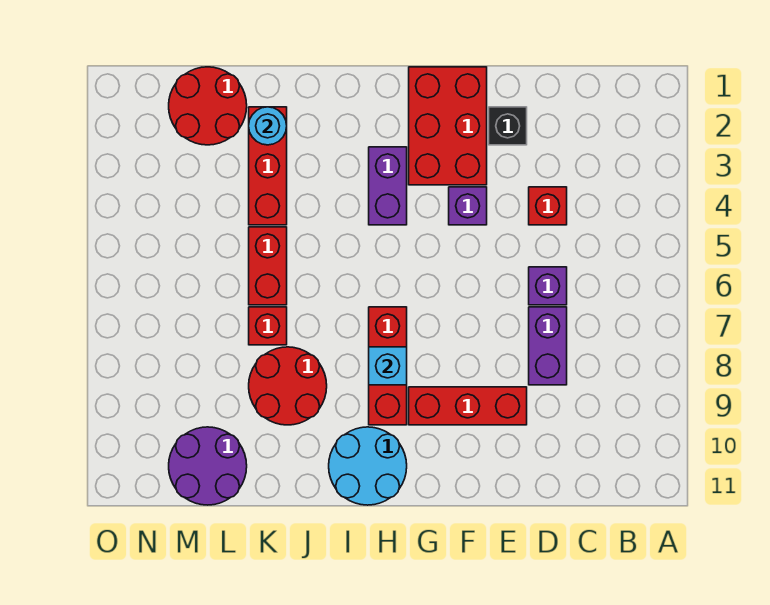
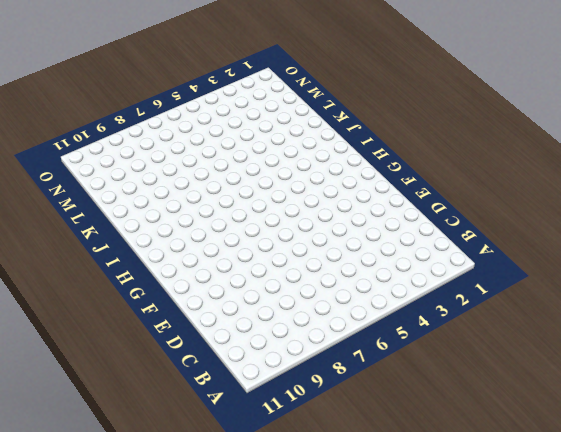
none -> red 1x1 brick [529,187,567,225]
none -> purple 1x1 brick [529,267,567,305]
none -> purple 1x2 brick [529,307,567,385]

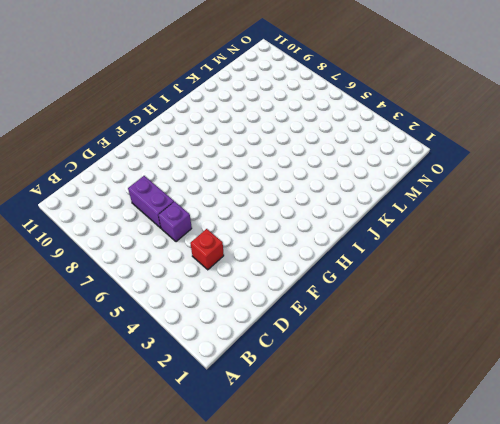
none -> black 1x1 brick [489,107,527,145]
none -> red 1x3 brick [409,387,527,425]
none -> red 2x3 brick [409,67,487,185]

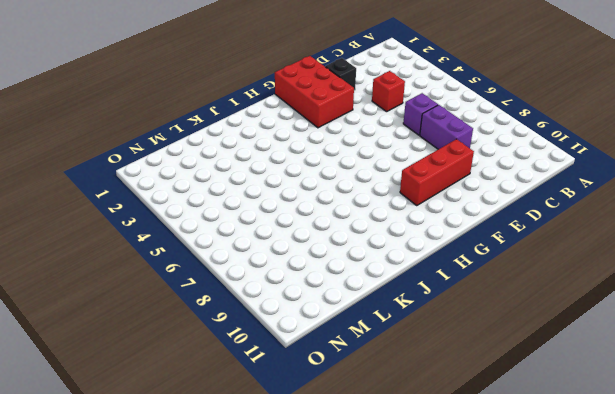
none -> purple 1x1 brick [449,187,487,225]
none -> purple 1x2 brick [369,147,407,225]
none -> red 1x3 brick [369,307,407,425]

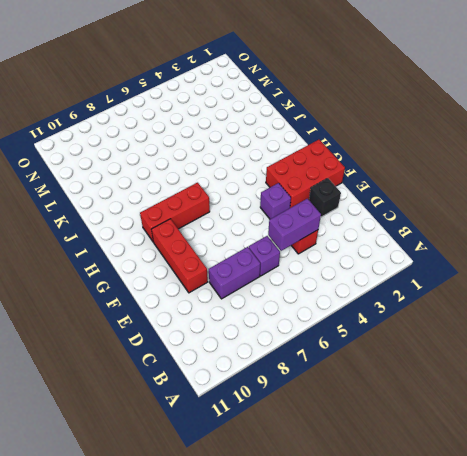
purple 1x2 brick [268,199,321,251] -> purple 1x2 brick moved to [369,147,407,225]
none -> cyan 2x2 round brick [329,427,407,505]
none -> red 2x2 round brick [249,347,327,425]
none -> red 1x3 brick [249,107,287,225]

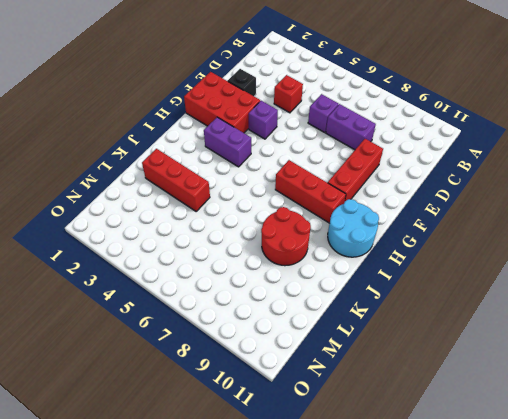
none -> red 1x2 brick [249,227,287,305]
none -> red 1x1 brick [249,307,287,345]
none -> red 2x2 round brick [169,67,247,145]

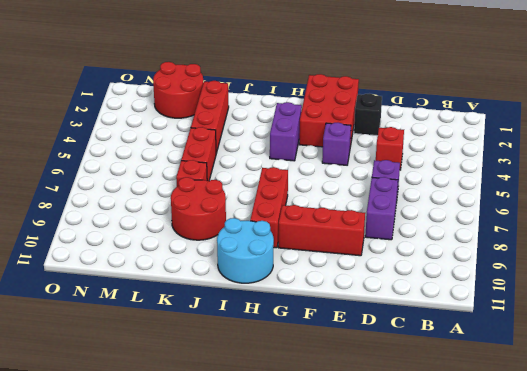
none -> purple 2x2 round brick [169,427,247,505]
none -> cyan 1x1 brick [369,347,407,385]
none -> cyan 1x1 round brick [249,107,287,145]

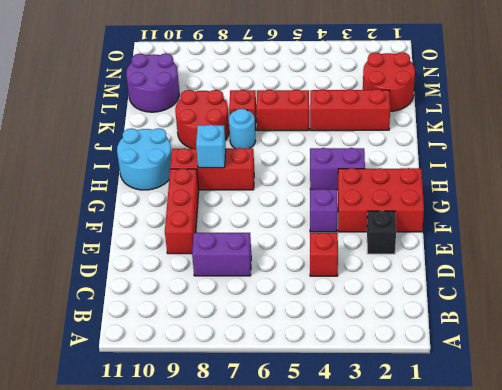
cyan 1x1 round brick [229,109,255,148] -> cyan 1x1 round brick moved to [249,107,287,145]
none -> purple 1x1 brick [529,267,567,305]

